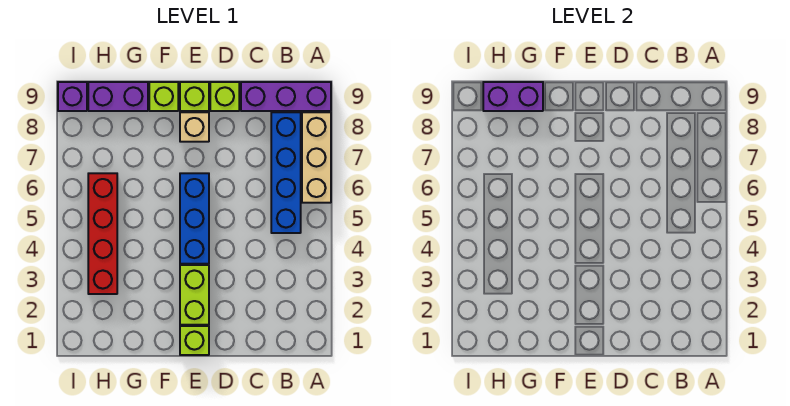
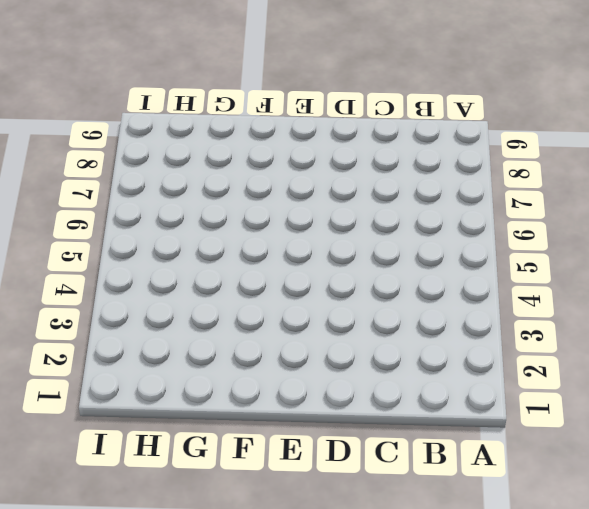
none -> tan 1x3 brick [302,112,331,203]
none -> purple 1x3 brick [241,82,331,111]
none -> blue 1x4 brick [271,112,301,233]

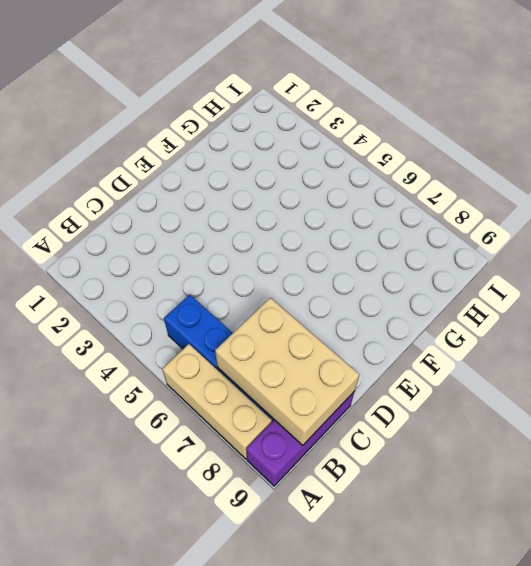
tan 2x3 brick [215,298,360,445] -> none
none -> lime 1x1 brick [210,82,239,111]
none -> lime 1x1 brick [180,326,209,355]
none -> lime 1x2 brick [180,265,209,325]

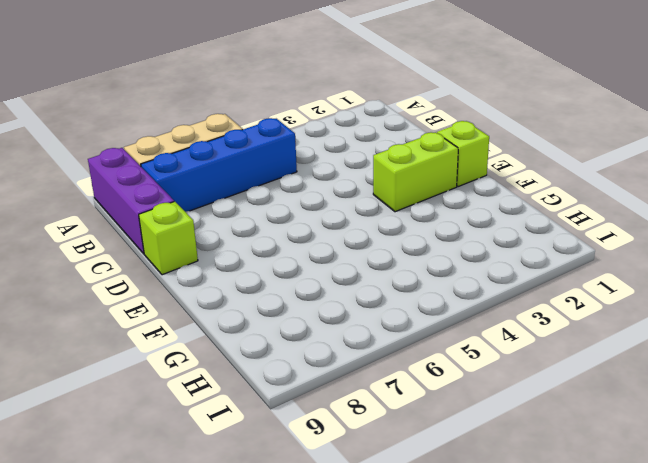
none -> blue 1x3 brick [180,173,209,264]
none -> tan 1x1 brick [180,112,209,142]
none -> lime 1x1 brick [180,82,209,111]

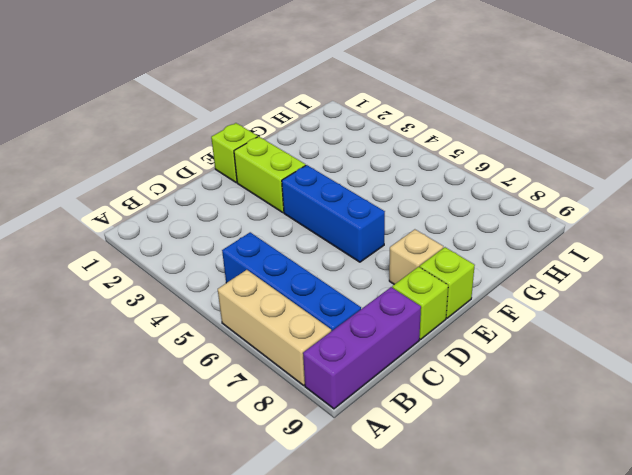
none -> lime 1x1 brick [149,82,178,111]
none -> purple 1x2 brick [88,82,148,111]
none -> red 1x4 brick [88,173,117,294]

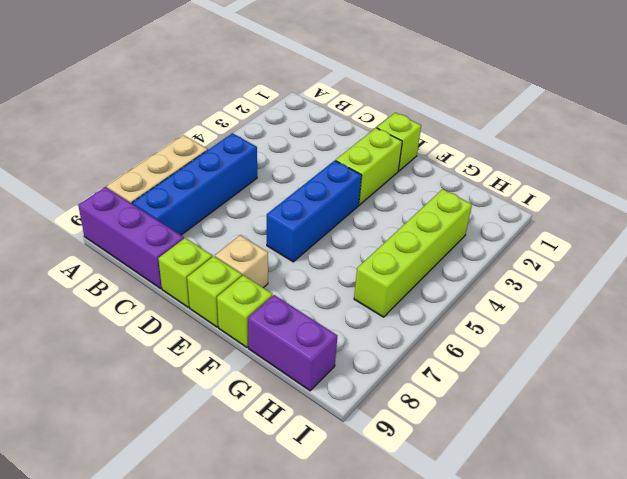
lime 1x4 brick [354,189,472,317] -> red 1x4 brick [88,173,117,294]
none -> purple 1x1 brick [58,82,87,111]
none -> purple 1x2 brick [483,82,543,111]

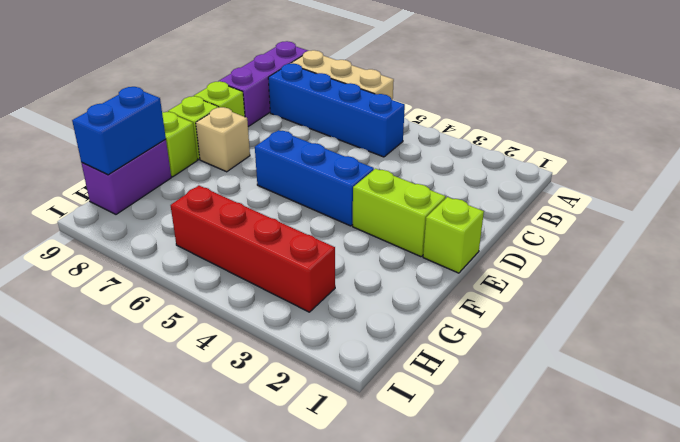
blue 1x2 brick [72,87,166,175] -> purple 1x2 brick [483,82,543,111]
none -> purple 1x1 brick [58,82,87,111]

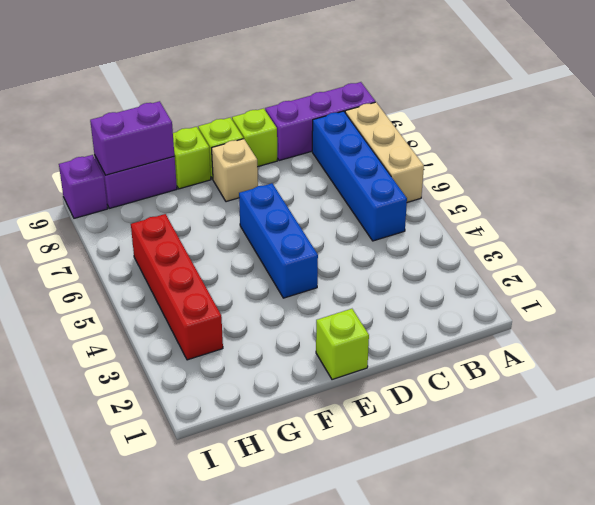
none -> lime 1x2 brick [180,265,209,325]

